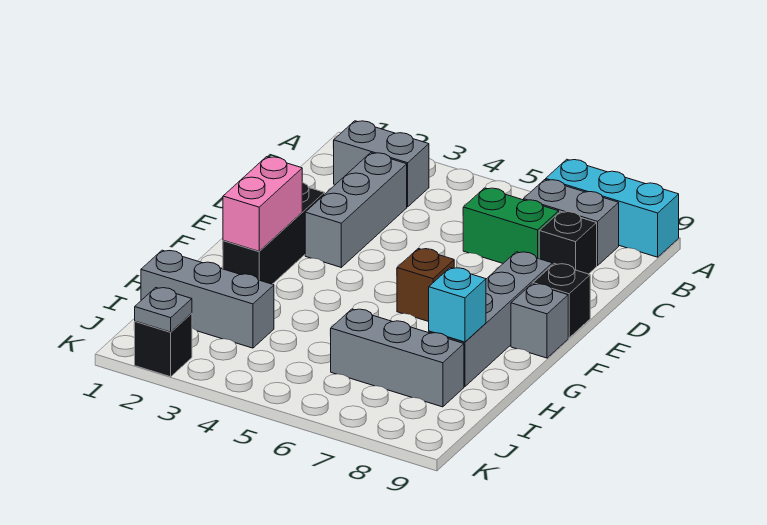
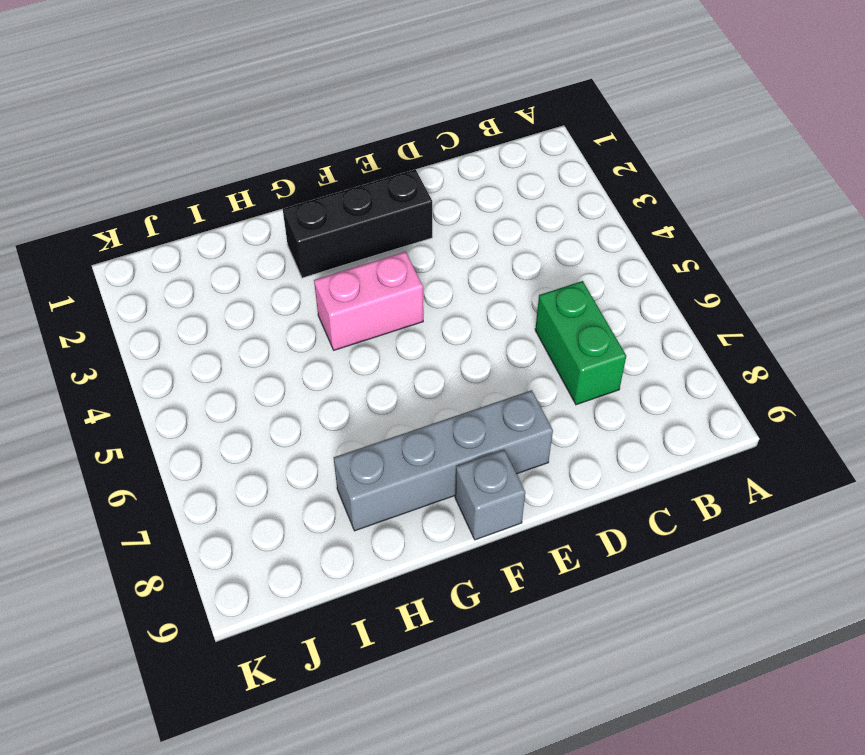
pink 1x2 brick [314,252,423,350] -> pink 1x2 brick moved to [223,157,302,251]
none -> cyan 1x3 brick [546,159,679,257]
none -> grey 1x2 brick [333,121,429,207]
none -> grey 1x2 brick [524,180,619,266]

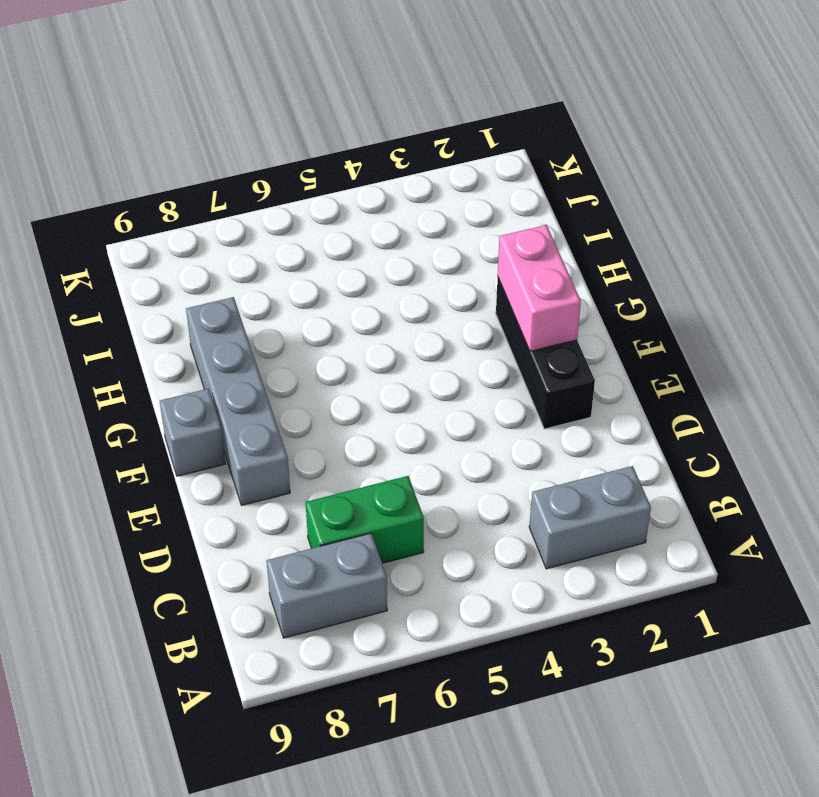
none -> cyan 1x3 brick [546,159,679,257]
none -> grey 1x3 brick [305,153,407,267]
none -> black 1x1 brick [539,211,597,274]

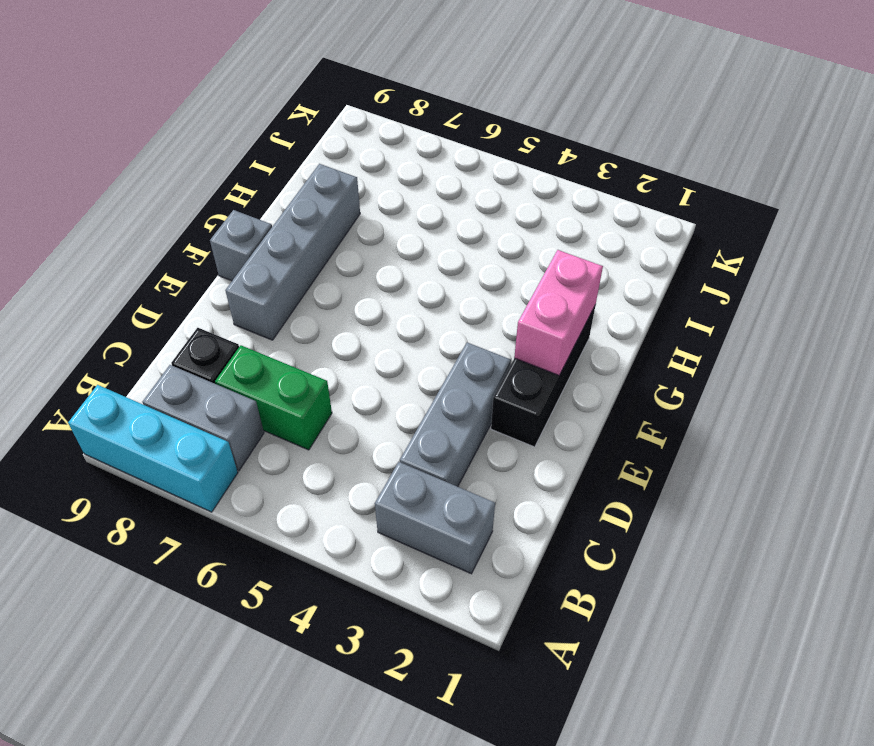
none -> black 1x1 brick [533,264,590,338]
none -> brown 1x1 brick [397,248,454,322]
none -> grey 1x3 brick [141,250,274,348]

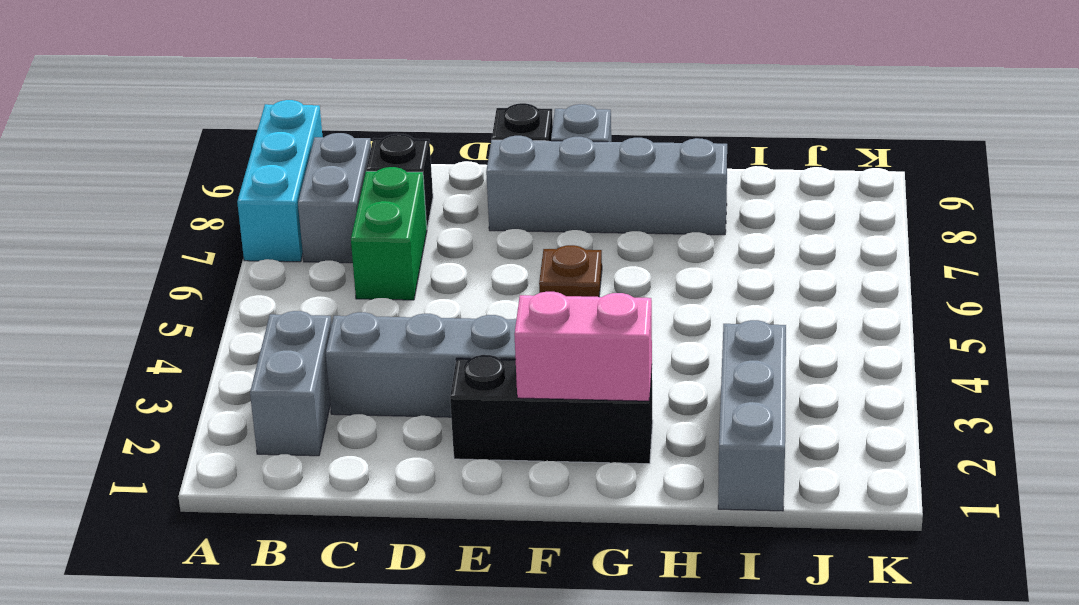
brown 1x1 plate [539,245,602,297] -> brown 1x1 brick [397,248,454,322]
none -> grey 1x3 brick [330,309,464,407]
none -> black 1x1 brick [135,313,192,377]
none -> cyan 1x1 brick [429,268,486,342]

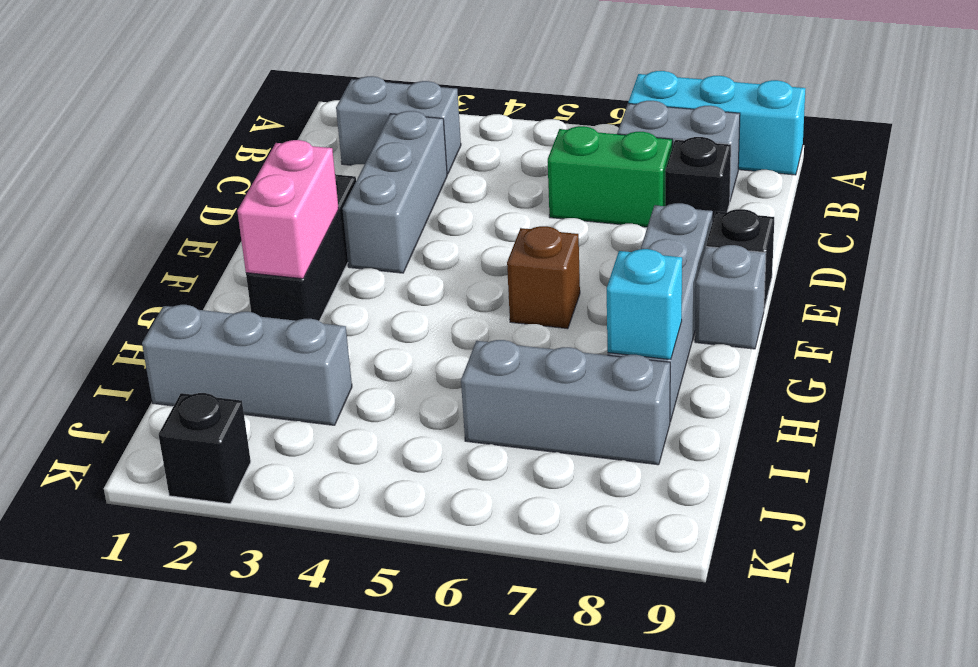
none -> grey 1x1 plate [135,288,192,332]

